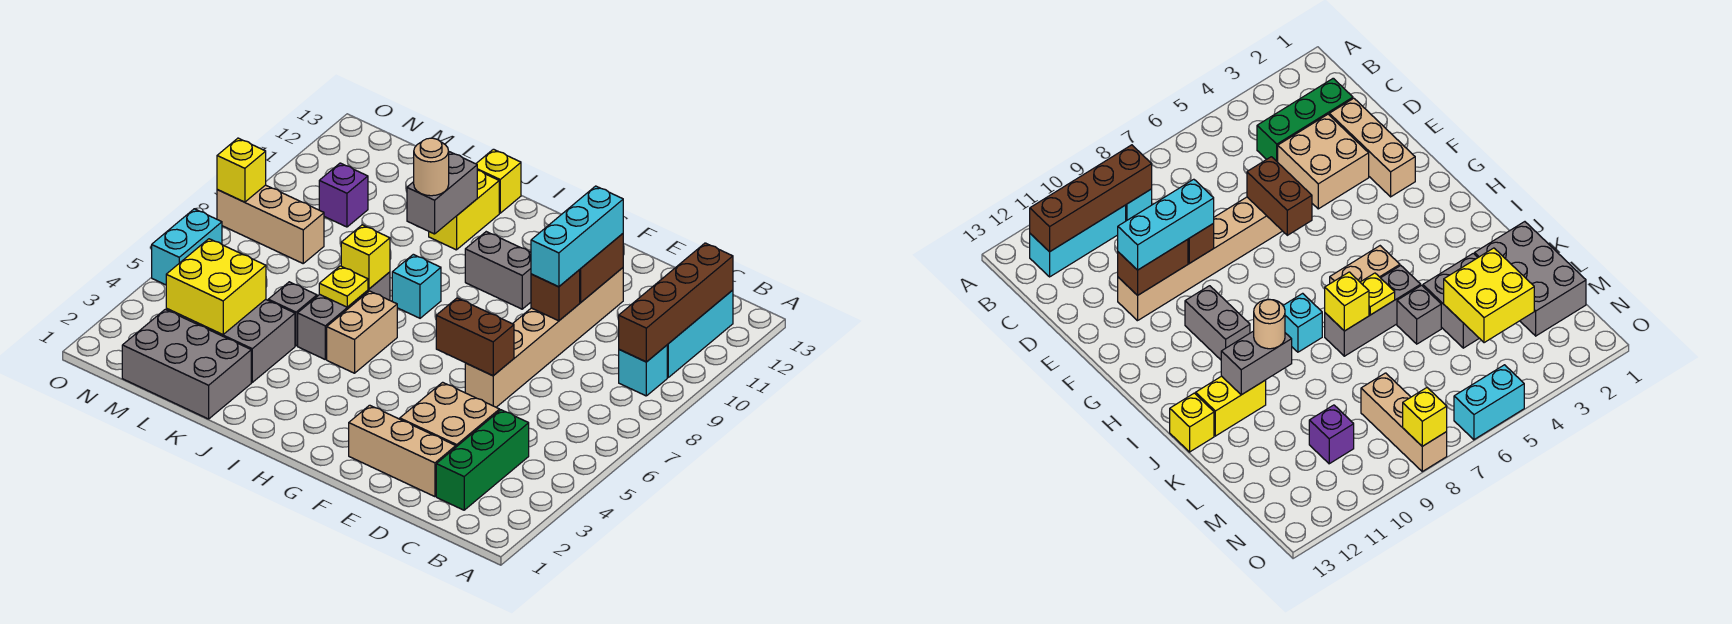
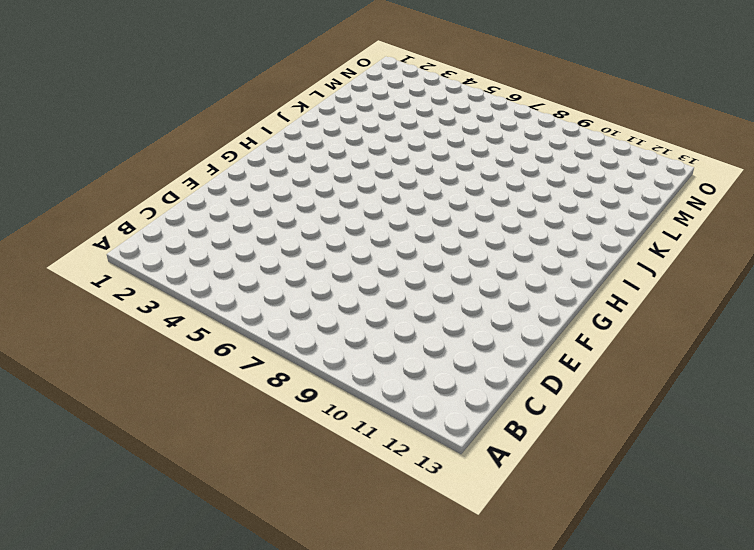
none -> cyan 1x1 brick [619,345,667,396]
none -> cyan 1x3 brick [667,290,733,377]
none -> green 1x3 brick [436,410,529,510]

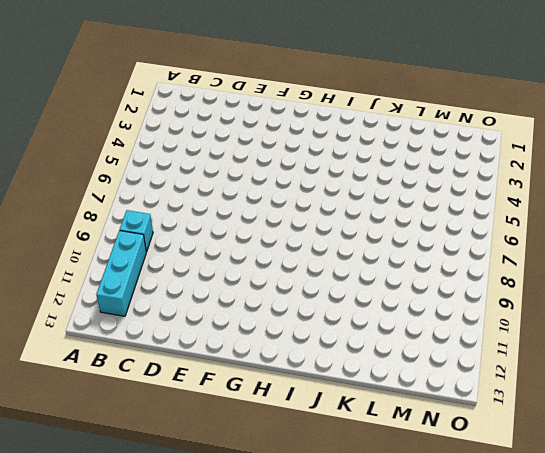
none -> green 1x3 brick [436,410,529,510]
none -> tan 1x3 brick [349,405,456,497]
none -> tan 2x2 brick [400,382,500,447]

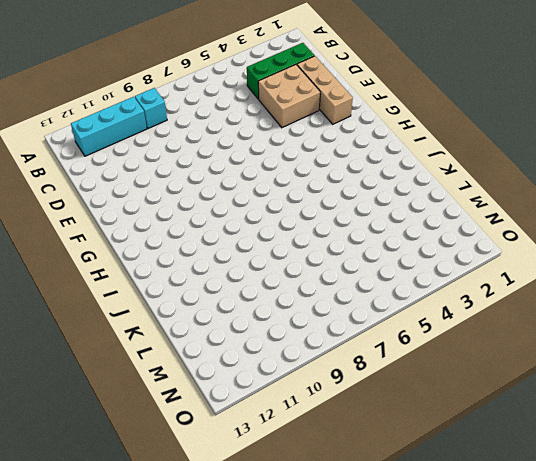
none -> tan 1x6 brick [465,268,623,407]
none -> grey 1x2 brick [465,232,531,309]
none -> tan 1x2 brick [327,291,397,373]

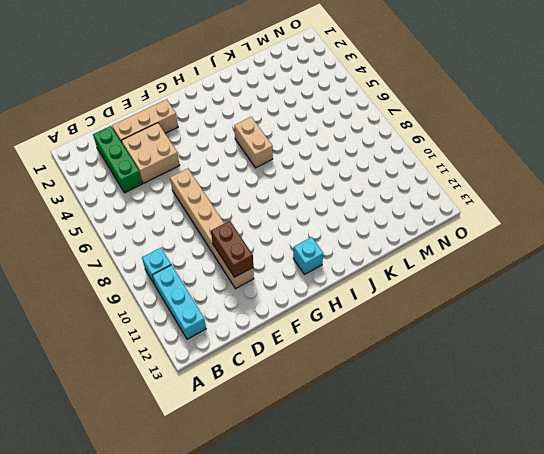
cyan 1x1 brick [293,237,323,275] -> cyan 1x1 brick moved to [392,254,441,318]
none -> grey 1x2 brick [465,232,531,309]
none -> grey 1x3 brick [298,272,390,359]
none -> yellow 1x2 brick [429,170,499,250]

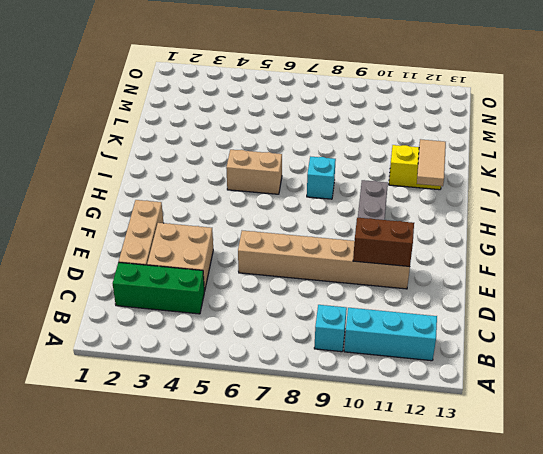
tan 1x2 tile [417,139,446,186] -> none
none -> grey 1x3 brick [298,272,390,359]
none -> yellow 1x1 brick [476,149,521,213]
none -> grey 2x3 brick [122,309,251,419]

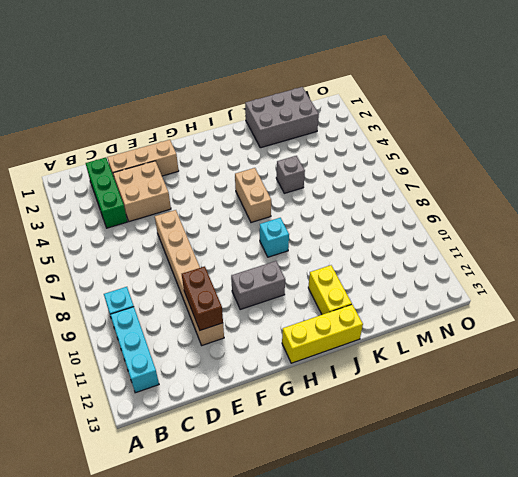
yellow 1x3 brick [282,305,363,363] -> yellow 1x1 brick [476,149,521,213]
none -> grey 1x3 brick [298,272,390,359]
none -> grey 2x2 brick [195,299,295,382]
none -> tan 1x3 brick [217,185,324,263]

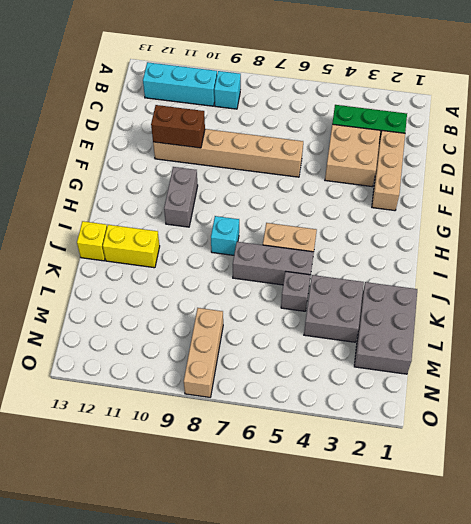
none -> purple 1x1 brick [319,163,368,227]
none -> cyan 1x2 brick [152,209,222,285]
none -> brown 1x4 brick [619,243,733,362]

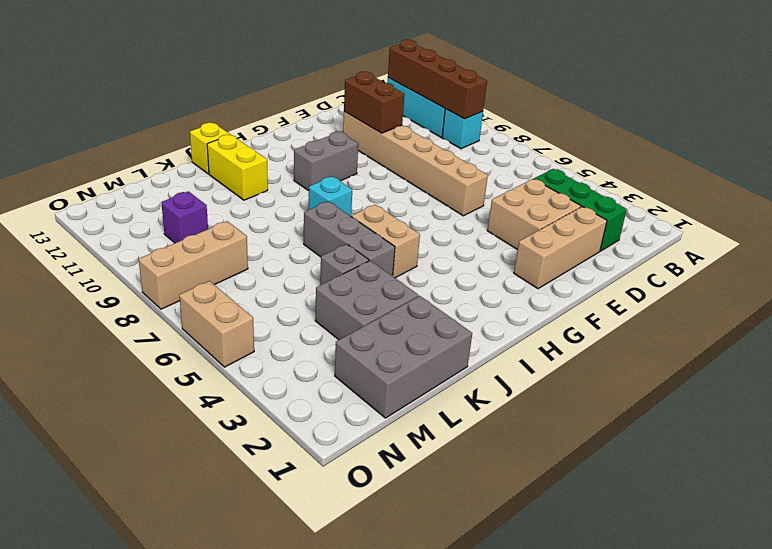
tan 1x2 brick [179,281,254,367] -> cyan 1x2 brick [152,209,222,285]
none -> brown 1x2 brick [436,298,514,376]
none -> brown 1x1 brick [531,270,580,321]
none -> yellow 1x1 plate [319,266,368,307]

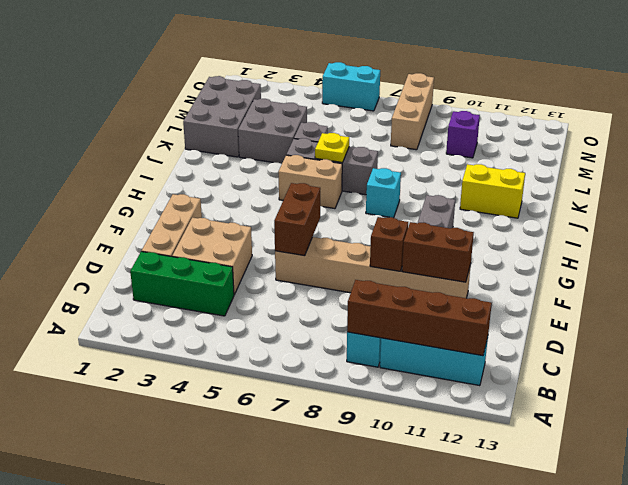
none -> yellow 1x1 brick [476,149,521,213]
none -> yellow 1x1 brick [341,225,390,289]
none -> grey 1x2 brick [407,152,477,234]

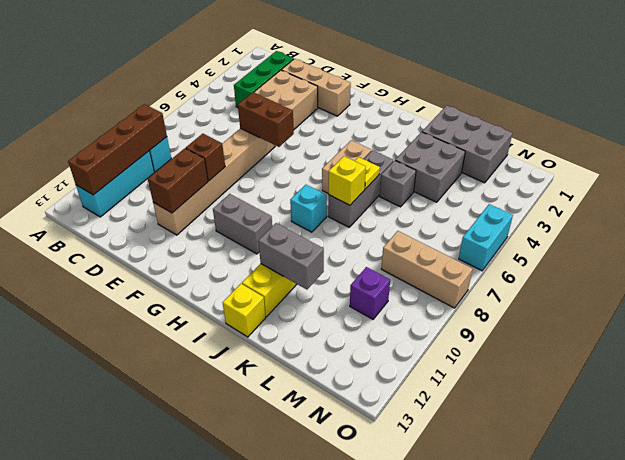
grey 1x2 brick [258,223,324,290] -> grey 1x2 brick turned to [407,152,477,234]
none -> yellow 2x2 brick [166,239,266,335]
none -> yellow 1x1 brick [217,138,266,202]
none -> cyan 1x3 brick [531,186,623,287]

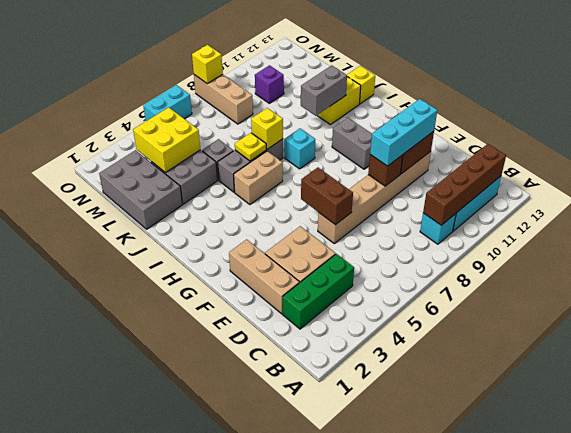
none -> tan 1x1 round brick [414,138,449,196]

